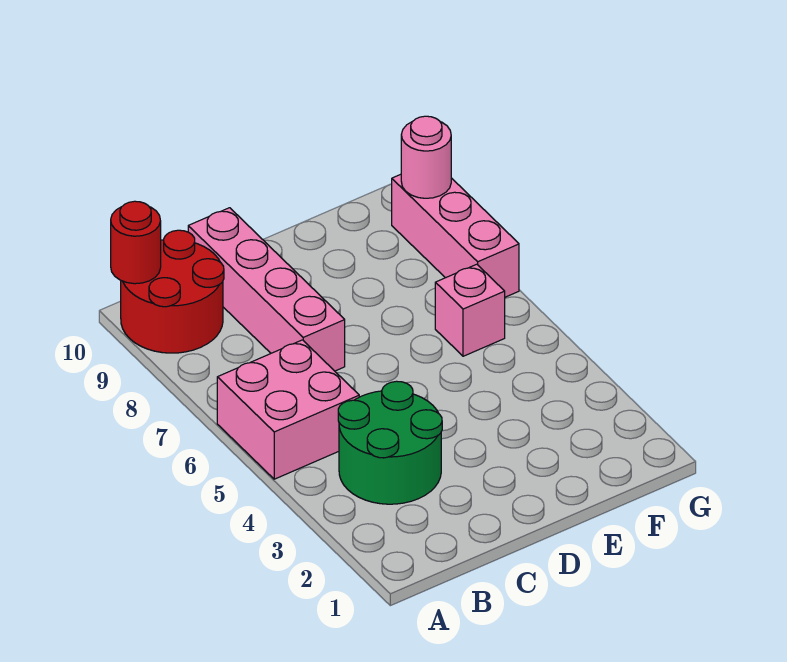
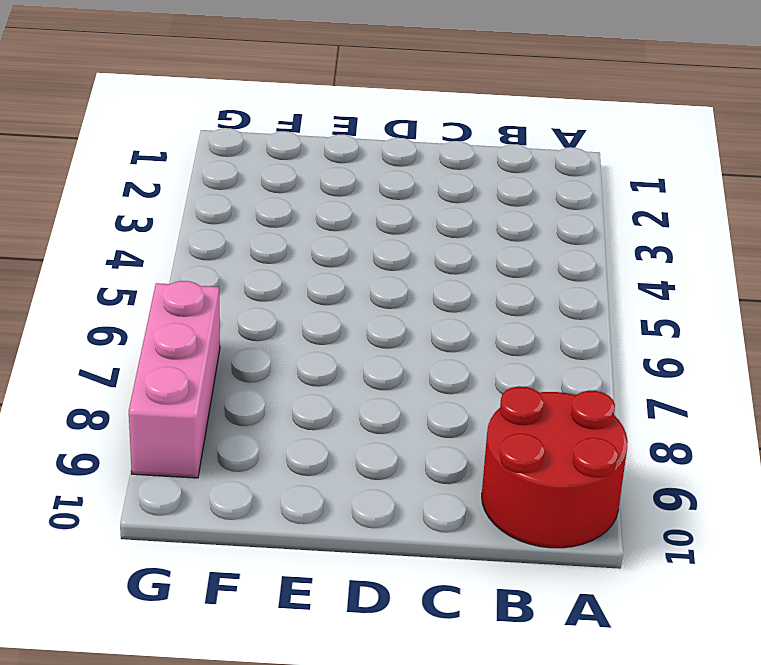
none -> pink 2x2 brick [217,340,359,479]
none -> green 2x2 round brick [338,381,442,504]

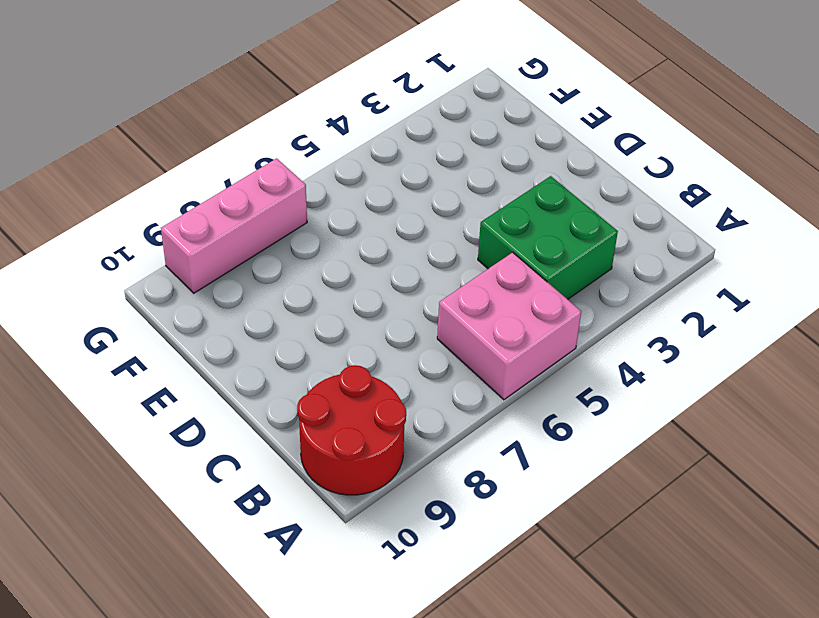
green 2x2 brick [478,176,618,299] -> green 2x2 round brick [338,381,442,504]
none -> pink 1x4 brick [188,208,345,371]
none -> pink 1x1 brick [435,264,505,356]

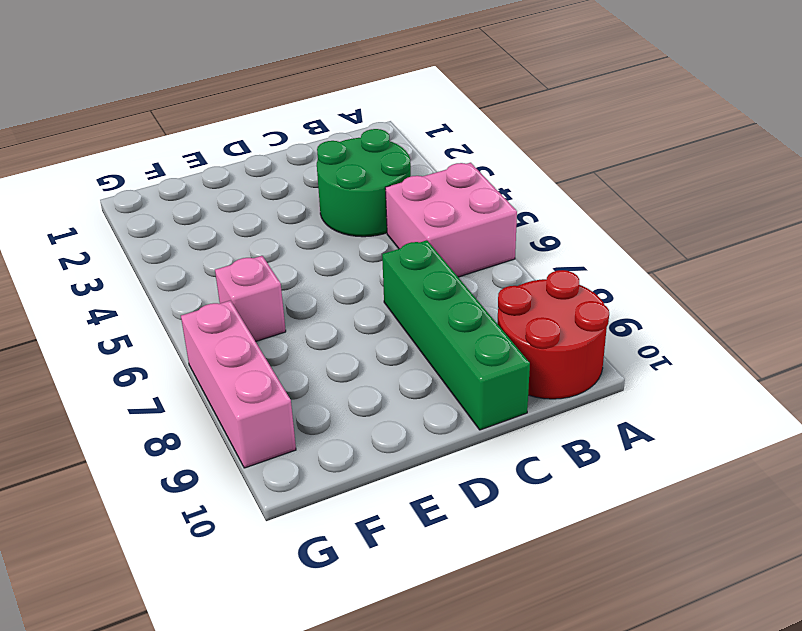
green 1x4 brick [382,240,530,430] -> pink 1x4 brick [188,208,345,371]
none -> red 1x1 round brick [111,201,161,284]
none -> pink 1x1 round brick [401,116,451,198]

